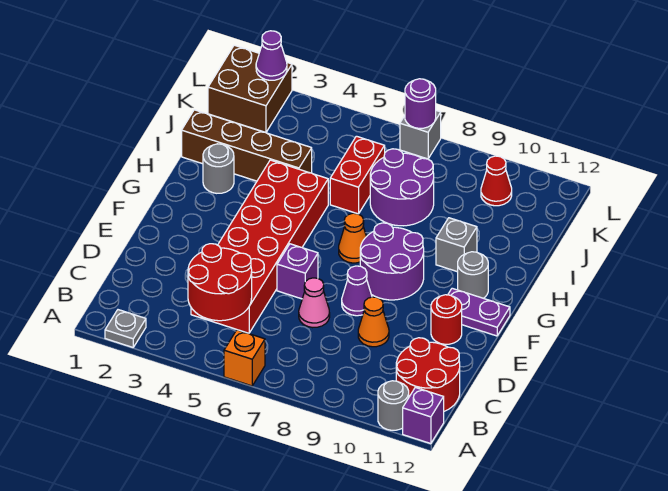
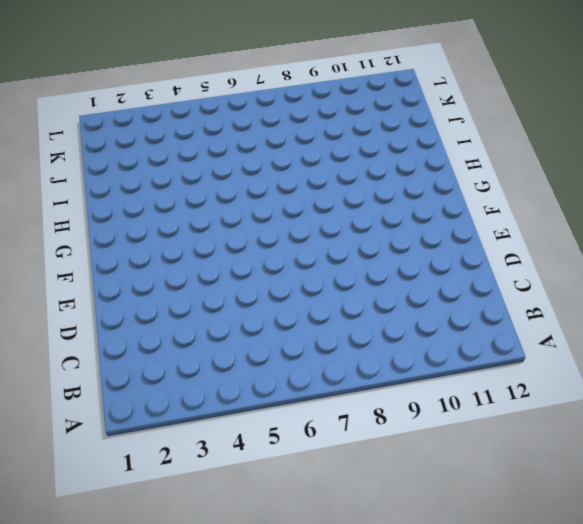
none -> grey 1x1 plate [105,310,146,347]
none -> orange 1x1 brick [224,330,265,386]
none -> grey 1x1 round brick [378,381,409,430]

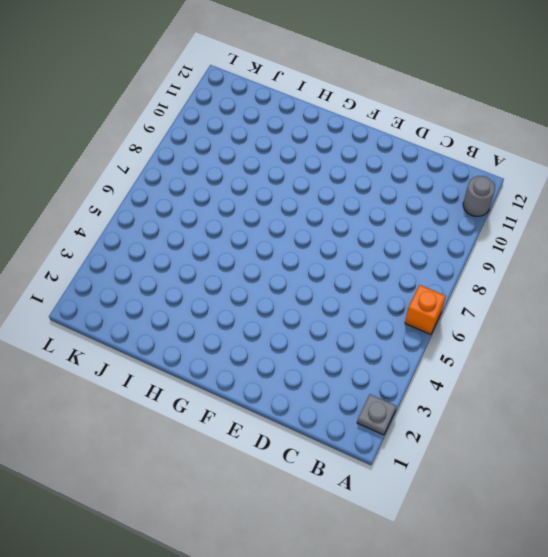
none -> purple 1x1 brick [403,387,444,444]
none -> red 2x2 round brick [396,338,460,411]
none -> red 2x6 brick [191,160,328,333]

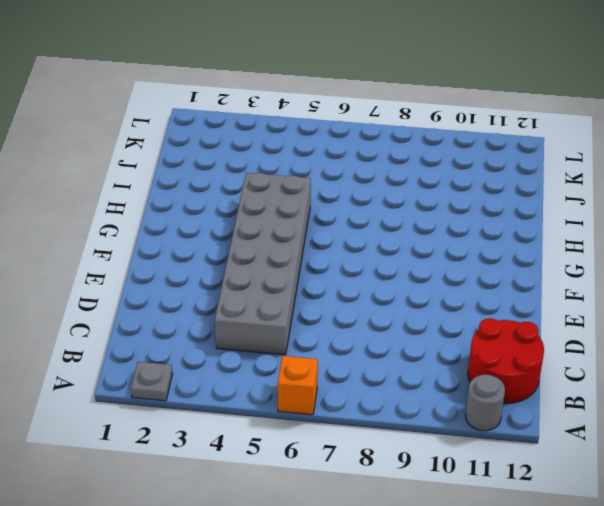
grey 2x6 brick [215,173,311,355] -> red 2x6 brick [191,160,328,333]
none -> purple 1x1 brick [403,387,444,444]
none -> pink 1x1 cone [299,278,330,328]
none -> orange 1x1 cone [358,297,389,347]

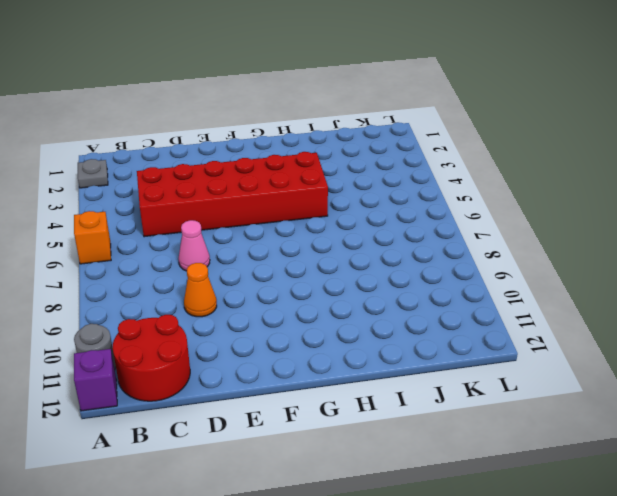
none -> purple 1x1 brick [277,244,318,299]
none -> purple 1x1 cone [342,266,372,316]
none -> red 1x1 round brick [431,295,462,344]

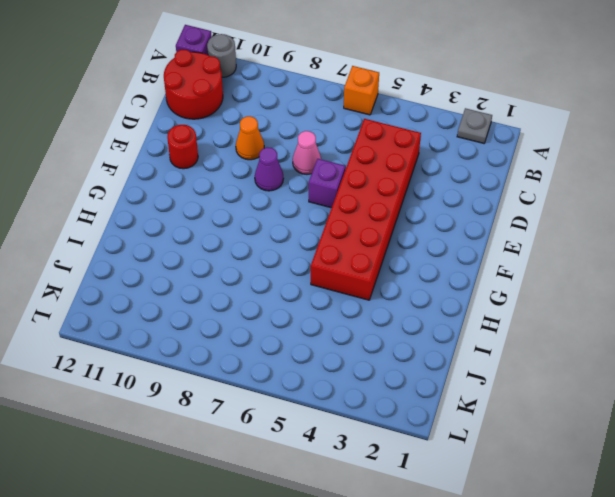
none -> purple 2x2 round brick [360,223,424,300]
none -> purple 1x2 plate [448,288,510,336]
none -> orange 1x1 cone [339,213,366,263]

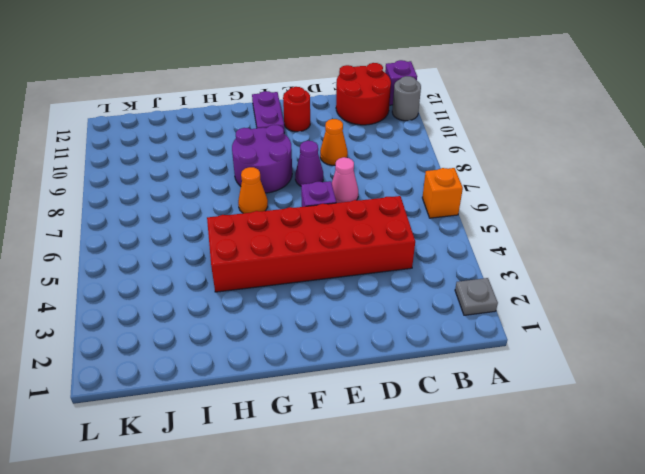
none -> grey 1x1 round brick [458,252,488,298]
none -> grey 1x1 round brick [203,144,234,193]
none -> grey 1x1 brick [436,218,477,272]

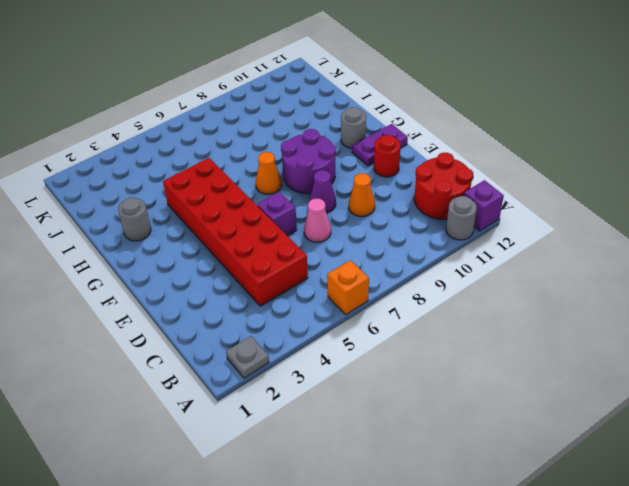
none -> grey 1x1 brick [436,218,477,272]
none -> brown 1x4 brick [182,110,312,181]
none -> red 1x2 brick [330,136,385,214]

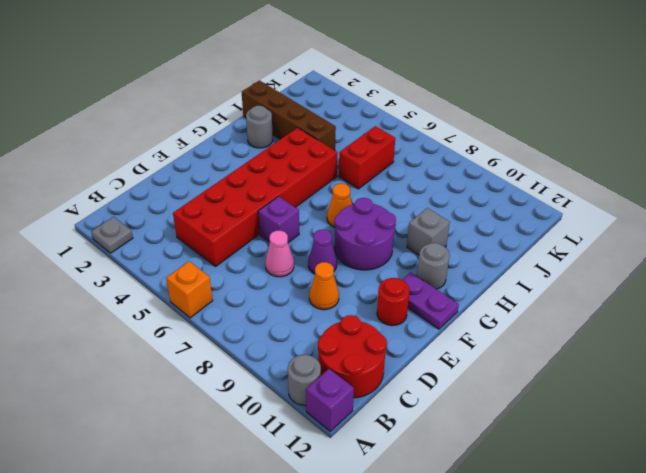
none -> purple 2x2 round brick [370,149,434,226]
none -> brown 2x2 brick [208,45,292,132]
none -> red 1x1 cone [481,156,512,206]

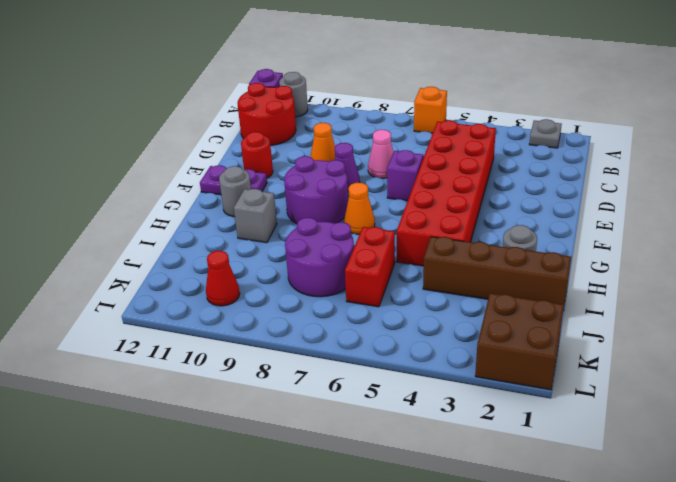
none -> grey 1x1 brick [400,111,441,159]
none -> red 2x2 round brick [188,244,252,321]
none -> purple 1x1 cone [256,31,287,80]

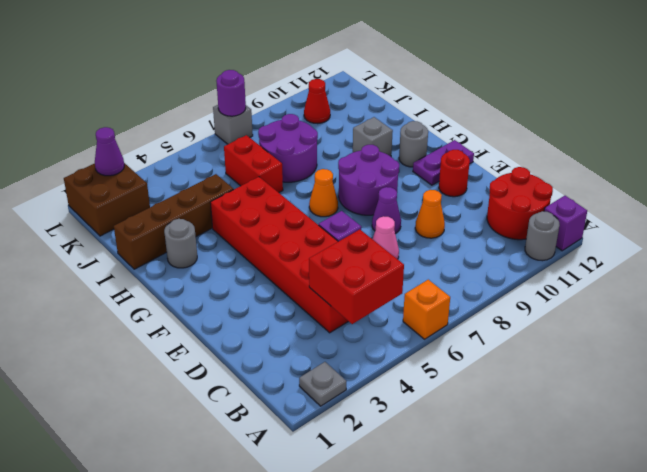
red 2x2 brick [309,230,404,324] -> red 2x2 round brick [188,244,252,321]

